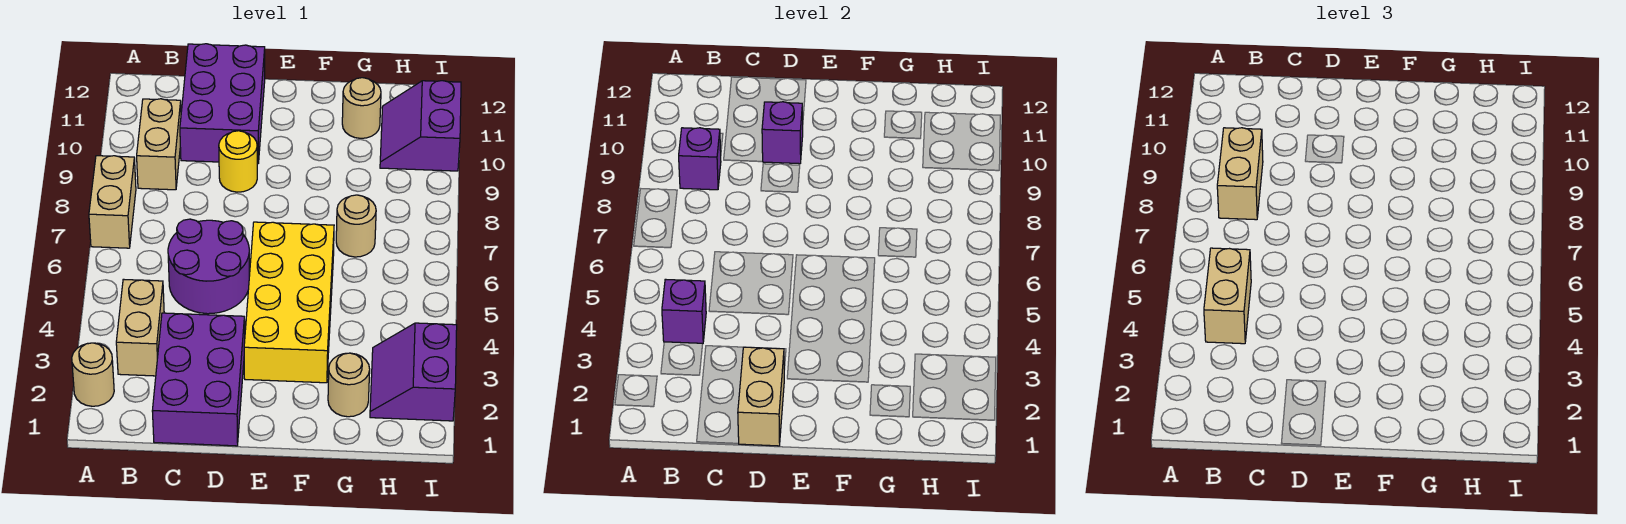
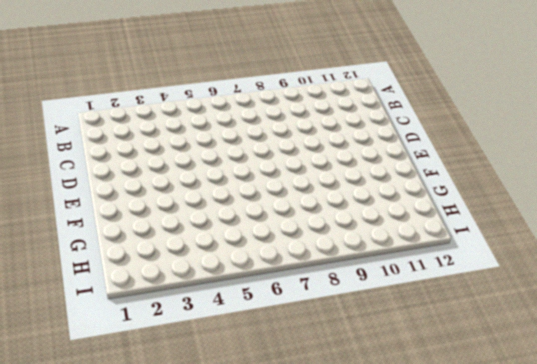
none -> tan 1x1 round brick [72,343,114,406]
none -> tan 1x2 brick [89,156,136,248]
none -> tan 1x2 brick [116,279,164,376]

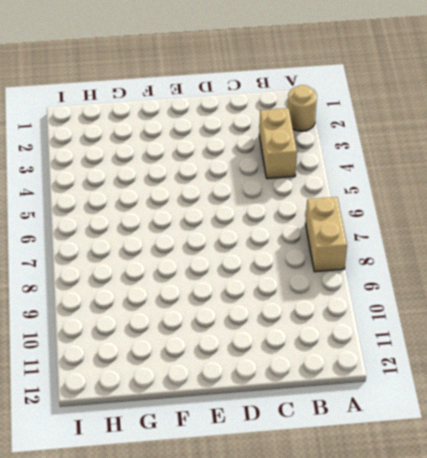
none -> tan 1x2 brick [137,99,181,190]
none -> purple 2x3 brick [152,313,245,446]
none -> purple 2x2 round brick [168,219,249,314]

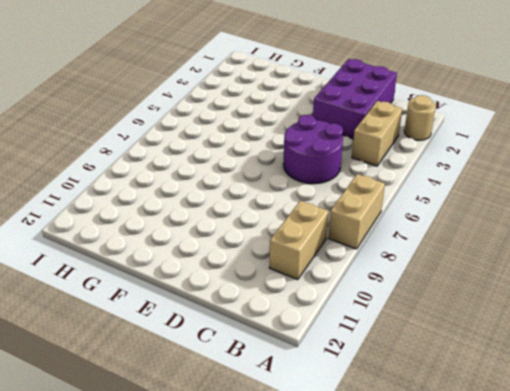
none -> purple 2x3 brick [180,44,265,164]
none -> yellow 1x1 round brick [219,131,257,192]
none -> yellow 2x4 brick [244,222,334,383]

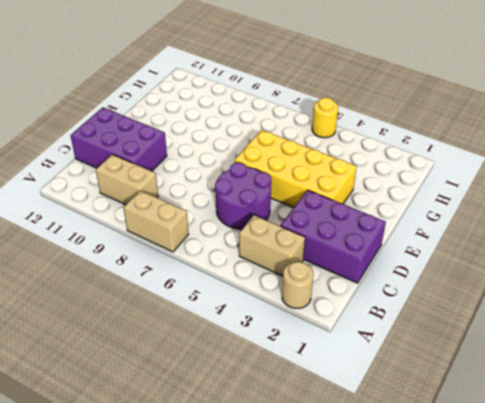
yellow 1x1 round brick [312,98,338,138] -> yellow 1x1 round brick moved to [219,131,257,192]
none -> tan 1x1 round brick [328,353,370,417]
none -> tan 1x1 round brick [336,195,376,257]
none -> tan 1x1 round brick [342,78,381,138]

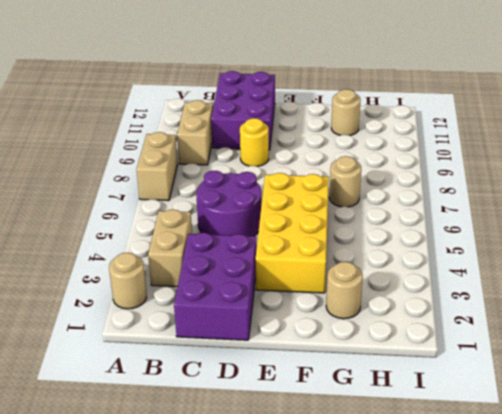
none -> purple 2x2 slope [370,323,457,421]
none -> purple 2x2 slope [380,81,461,171]
none -> purple 1x1 brick [662,279,706,343]

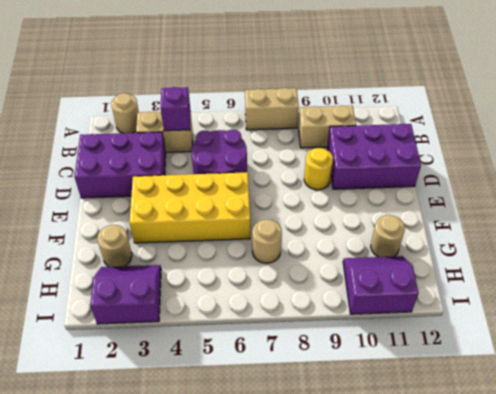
none -> purple 1x1 brick [679,128,721,190]
none -> tan 1x2 brick [738,347,784,446]
none -> purple 1x1 brick [762,102,803,164]

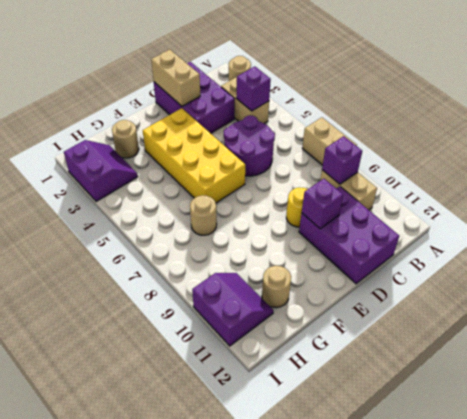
none -> tan 1x2 brick [1204,248,1251,344]
none -> tan 1x2 brick [1217,128,1263,220]

